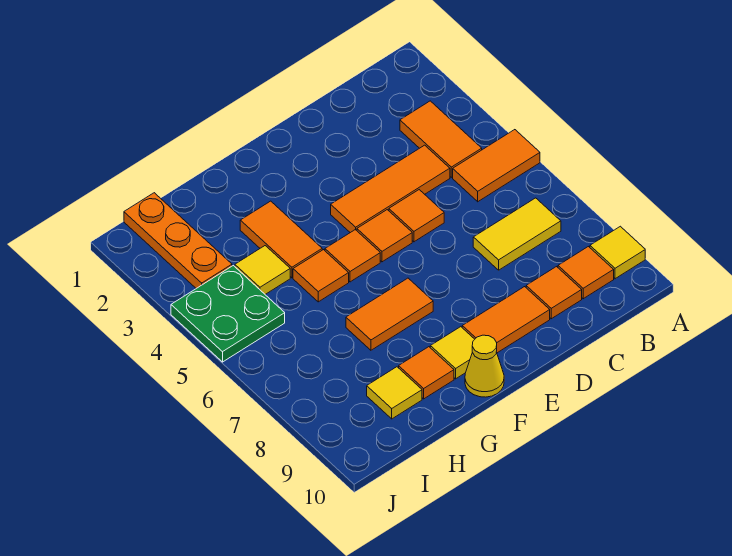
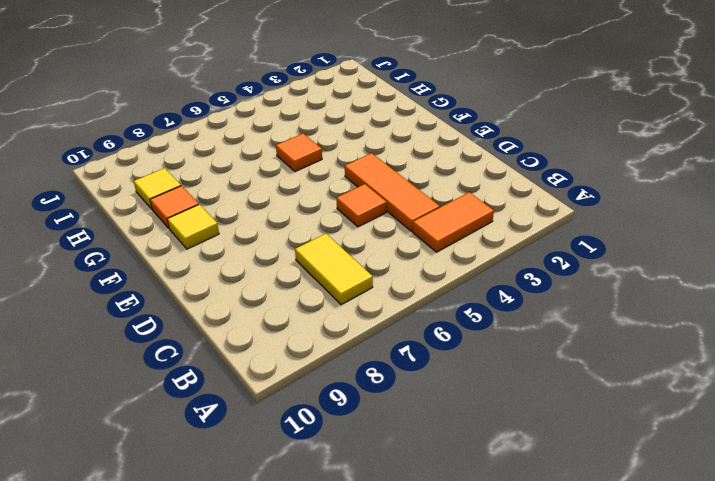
none -> orange 1x2 tile [453,130,540,202]
none -> yellow 1x1 tile [590,226,645,279]
none -> orange 1x1 tile [558,247,614,299]

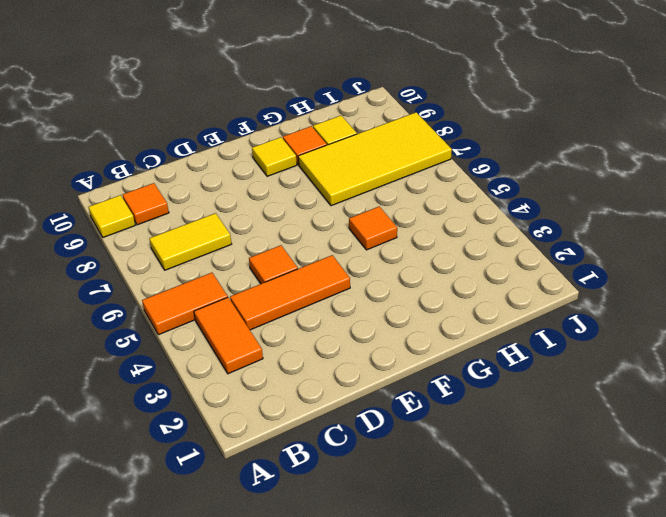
yellow 2x4 tile [298,112,452,206] -> orange 1x2 tile [346,278,433,350]
none -> orange 1x1 tile [526,267,582,319]
none -> orange 1x2 tile [462,287,550,353]
none -> orange 1x1 tile [357,210,412,262]

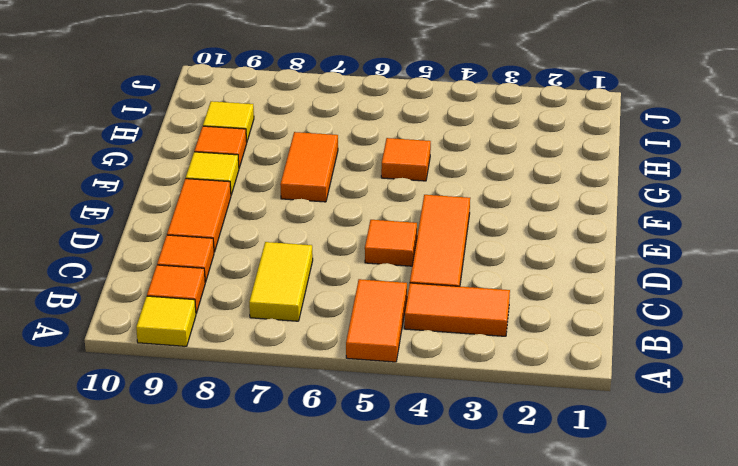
none -> orange 1x1 tile [357,210,412,262]
none -> orange 1x1 tile [325,230,380,282]
none -> yellow 1x1 cone [465,335,504,397]

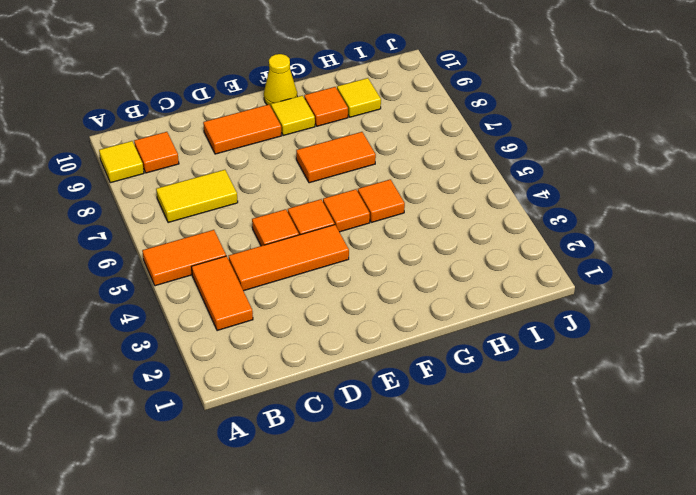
none -> orange 1x1 tile [526,267,582,319]
none -> orange 1x2 tile [240,201,322,278]
none -> yellow 1x1 tile [235,246,290,294]

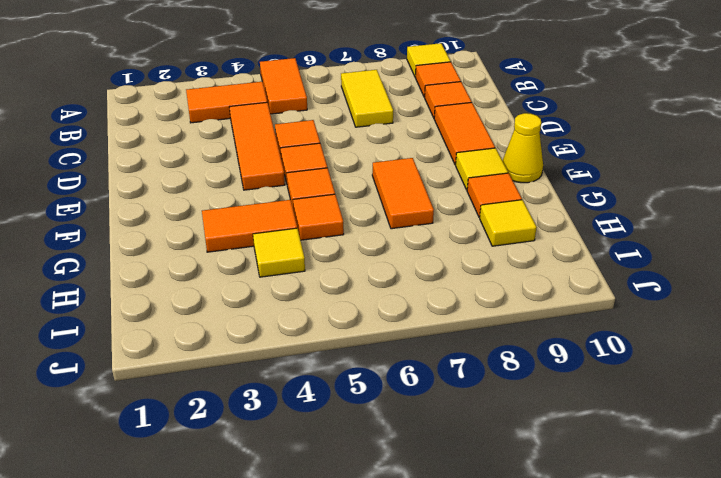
none -> orange 1x3 plate [124,193,232,288]
none -> green 2x2 plate [171,266,285,362]

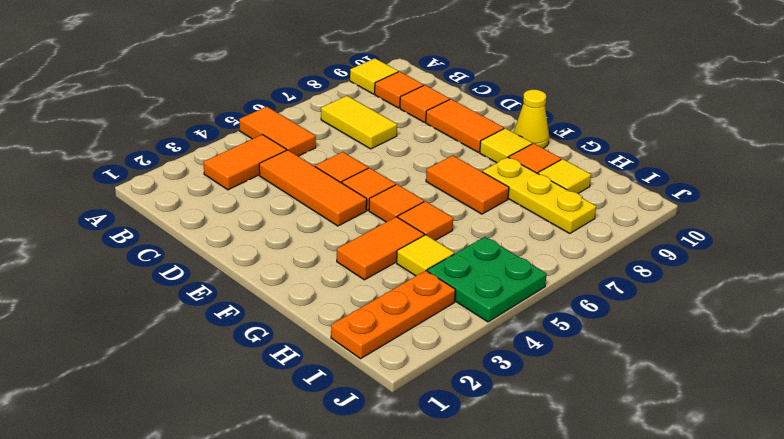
yellow 1x3 plate [482,157,596,233] -> none

